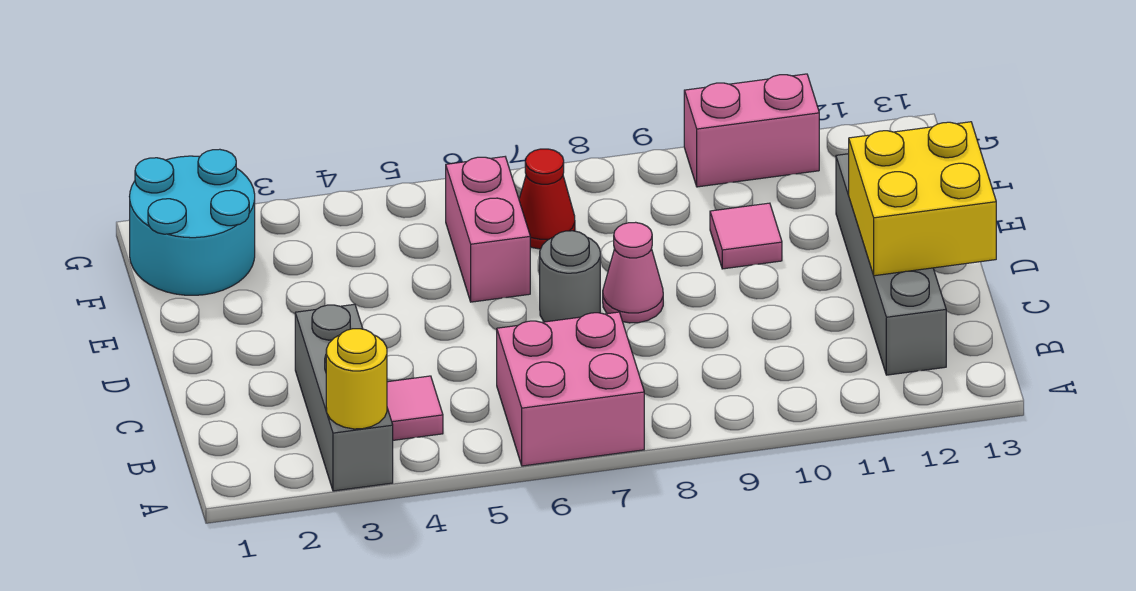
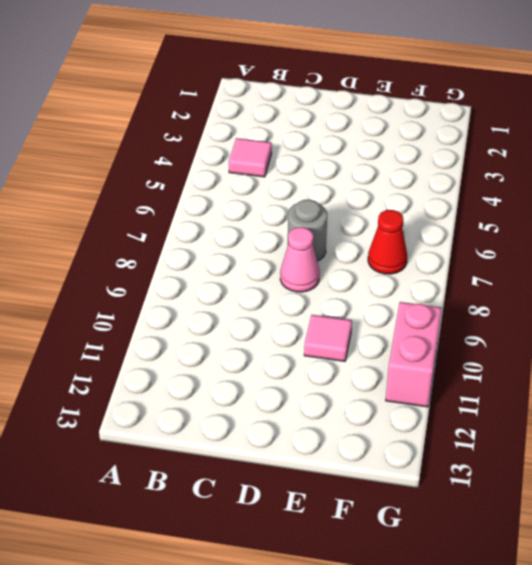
none -> grey 1x3 brick [295,304,393,491]
none -> pink 2x2 brick [497,312,644,466]
none -> grey 1x4 brick [836,154,946,375]

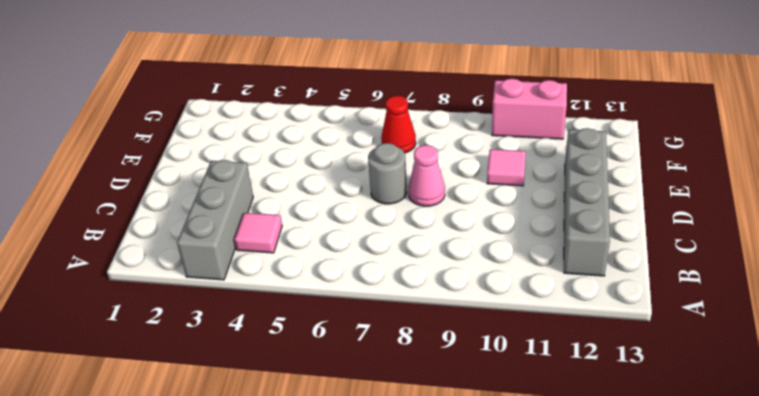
none -> pink 2x2 brick [497,312,644,466]
none -> pink 1x2 brick [446,157,530,302]
none -> cyan 2x2 round brick [130,149,255,295]

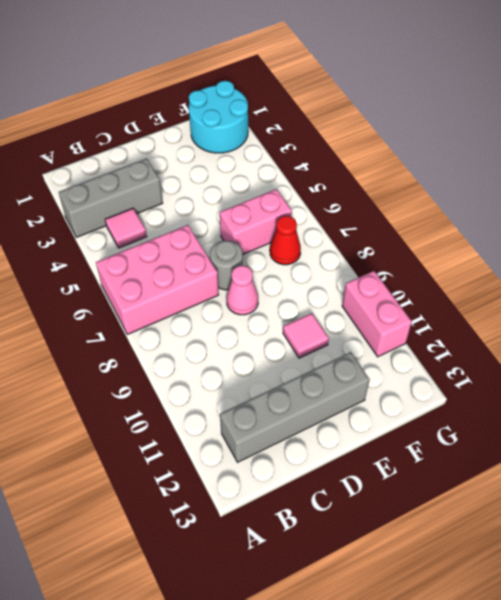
pink 2x3 brick [96,225,219,334] -> pink 2x2 brick [497,312,644,466]
none -> yellow 1x1 round brick [326,329,387,429]
none -> yellow 2x2 brick [849,122,996,276]

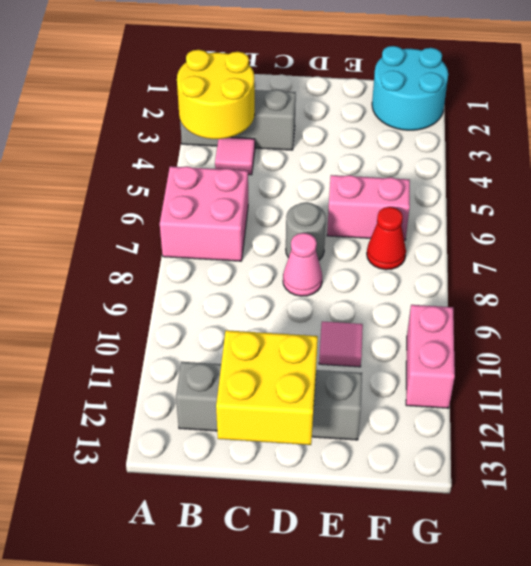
yellow 2x2 round brick [177,50,255,139] -> yellow 1x1 round brick [326,329,387,429]

